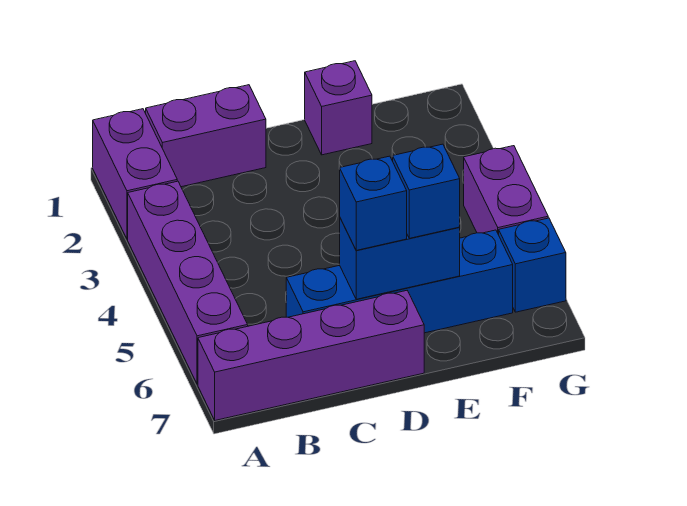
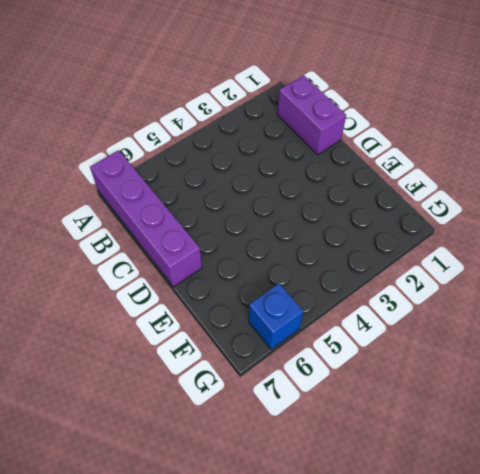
none -> purple 1x2 brick [93,109,177,239]
none -> purple 1x4 brick [128,181,248,384]

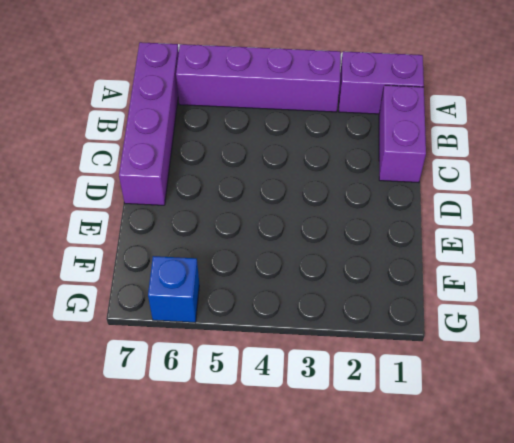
none -> blue 1x4 brick [286,230,513,333]
none -> purple 1x1 brick [305,61,372,155]

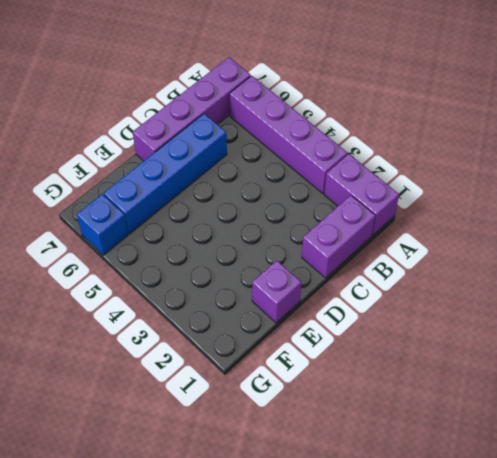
none -> purple 1x2 brick [464,146,548,235]
none -> blue 1x2 brick [340,218,460,299]

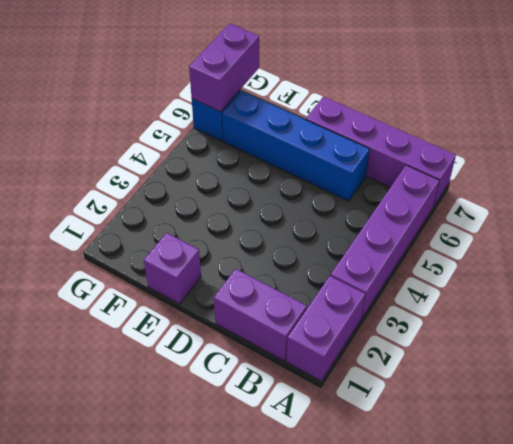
purple 1x2 brick [189,23,259,112] -> purple 1x2 brick moved to [464,146,548,235]
none -> blue 1x2 brick [340,218,460,299]
none -> blue 1x1 brick [340,156,407,250]

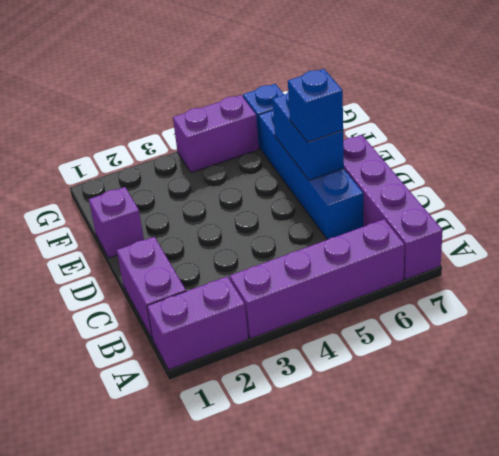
none -> blue 1x1 brick [393,144,460,238]

